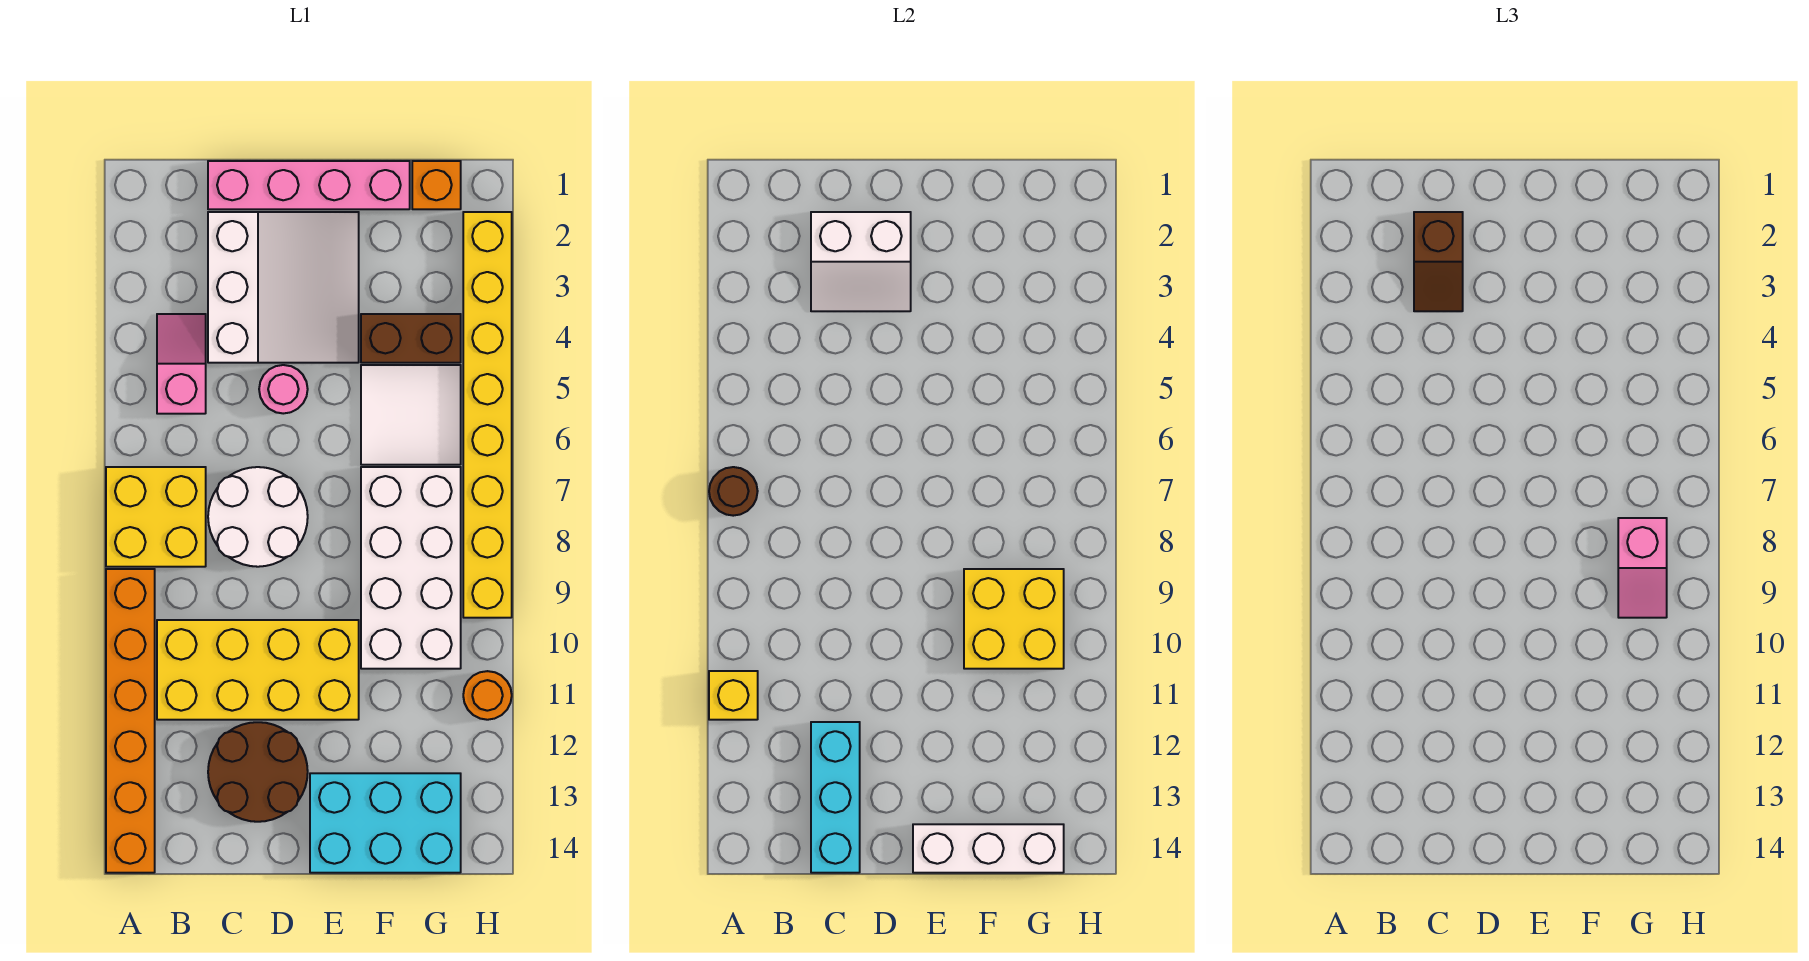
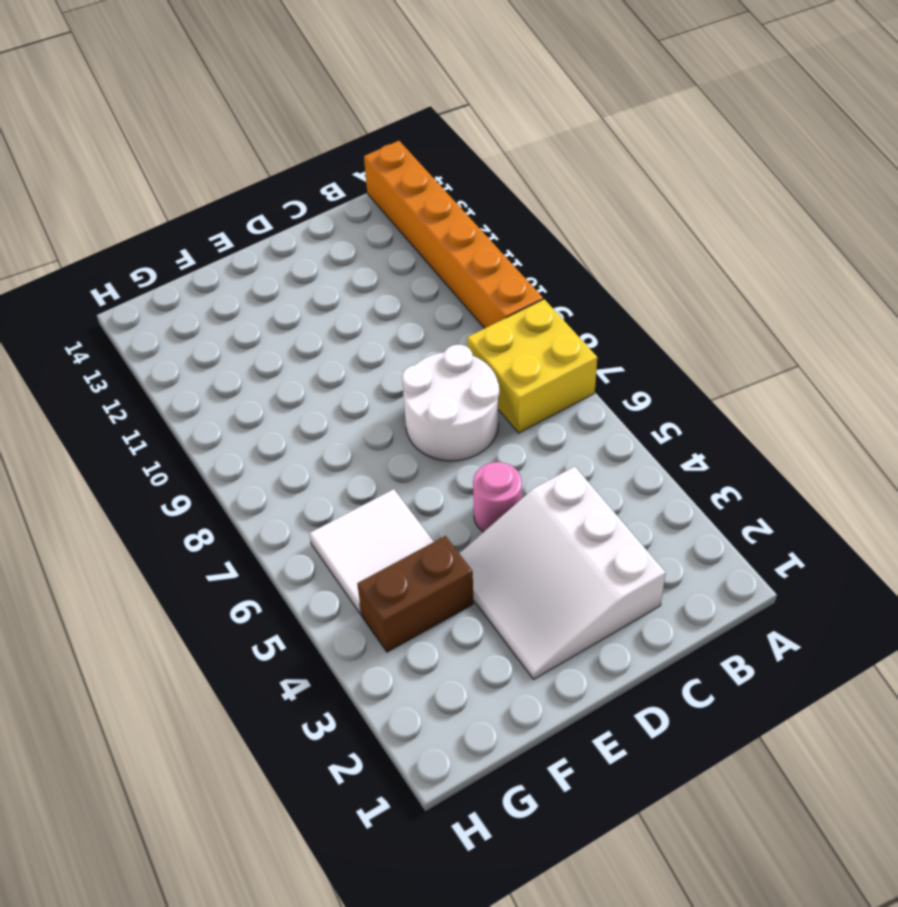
none -> pink 1x2 slope [157,314,206,414]
none -> yellow 2x4 brick [157,620,359,720]
none -> pink 1x4 brick [208,161,410,209]

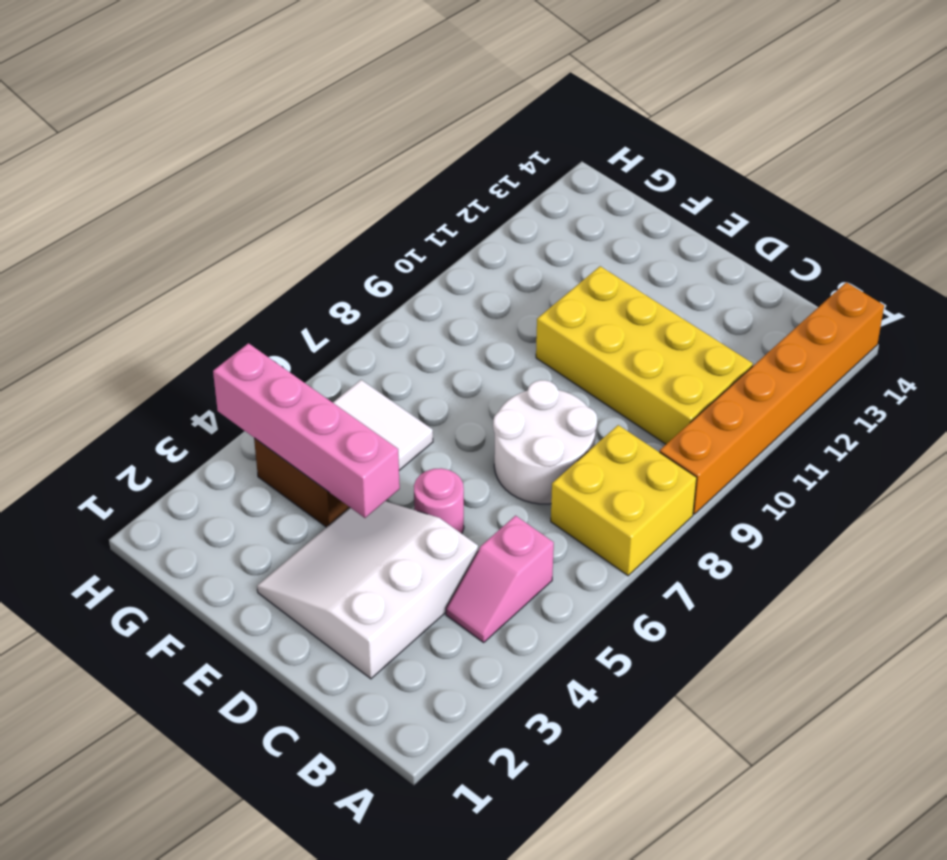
pink 1x4 brick [213,343,400,518] -> pink 1x4 brick moved to [208,161,410,209]
none -> brown 2x2 round brick [208,722,308,822]
none -> cyan 2x3 brick [310,773,461,873]
none -> white 2x4 brick [361,467,461,669]

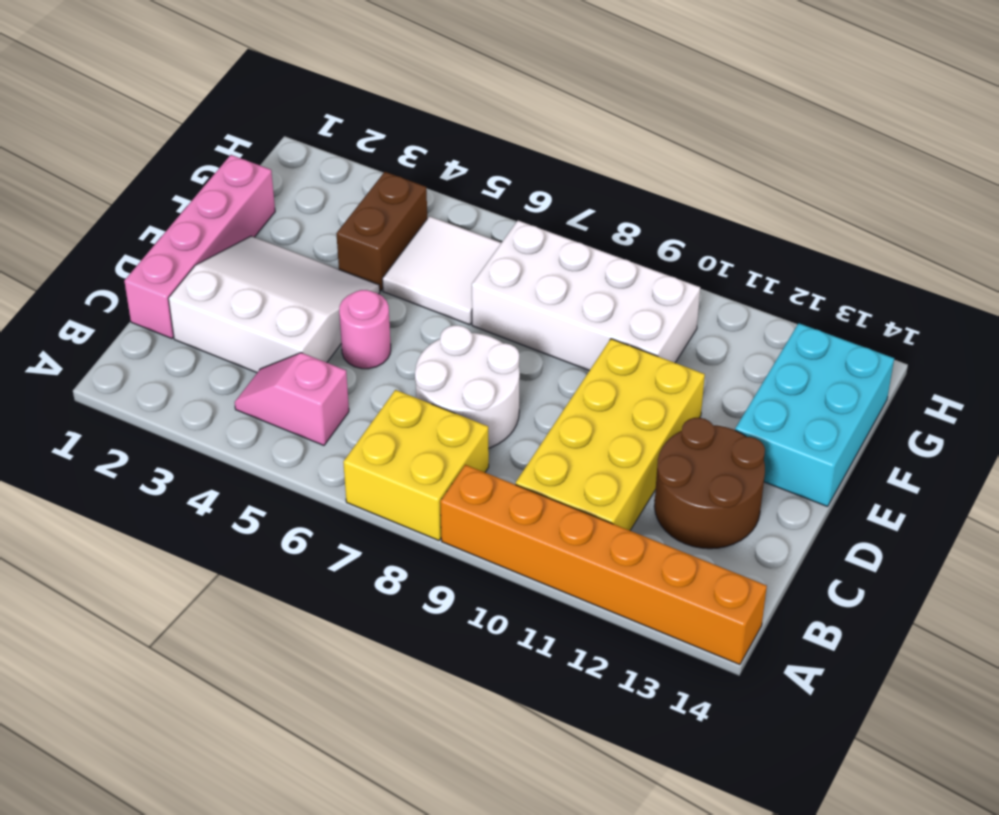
none -> orange 1x1 brick [412,161,461,209]
none -> yellow 1x8 brick [463,212,512,618]
none -> orange 1x1 round brick [463,671,512,720]

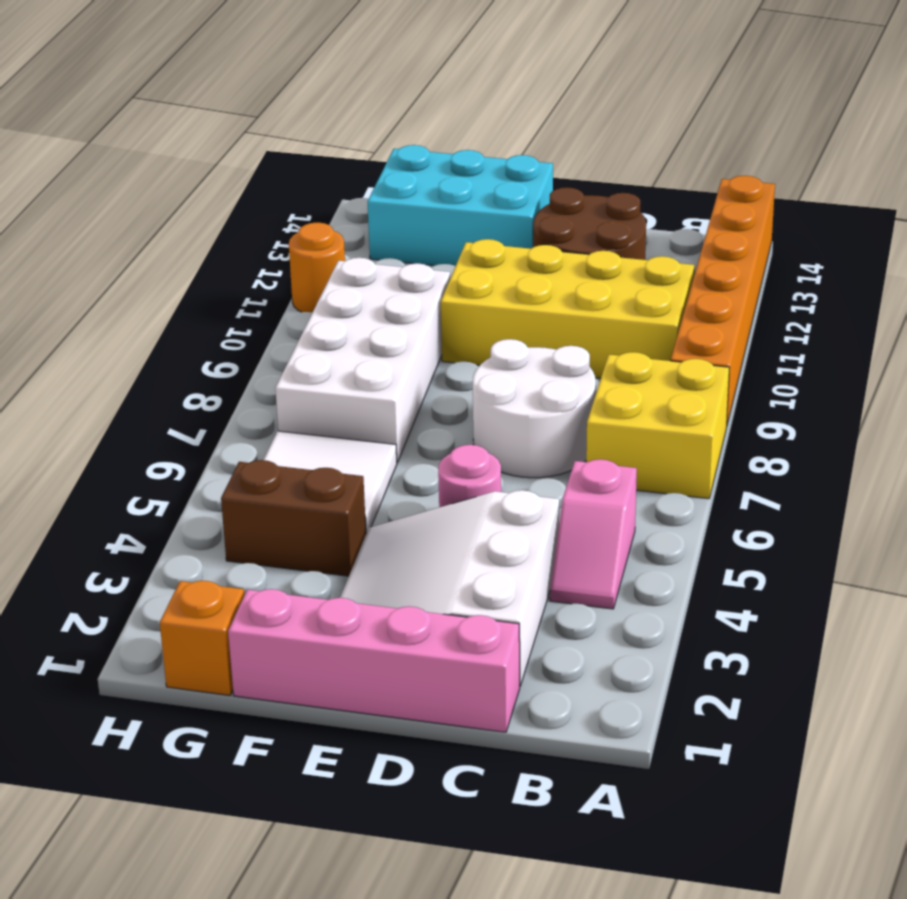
none -> yellow 1x8 brick [463,212,512,618]
none -> brown 1x1 round brick [709,467,758,516]
none -> yellow 1x1 brick [709,671,758,720]

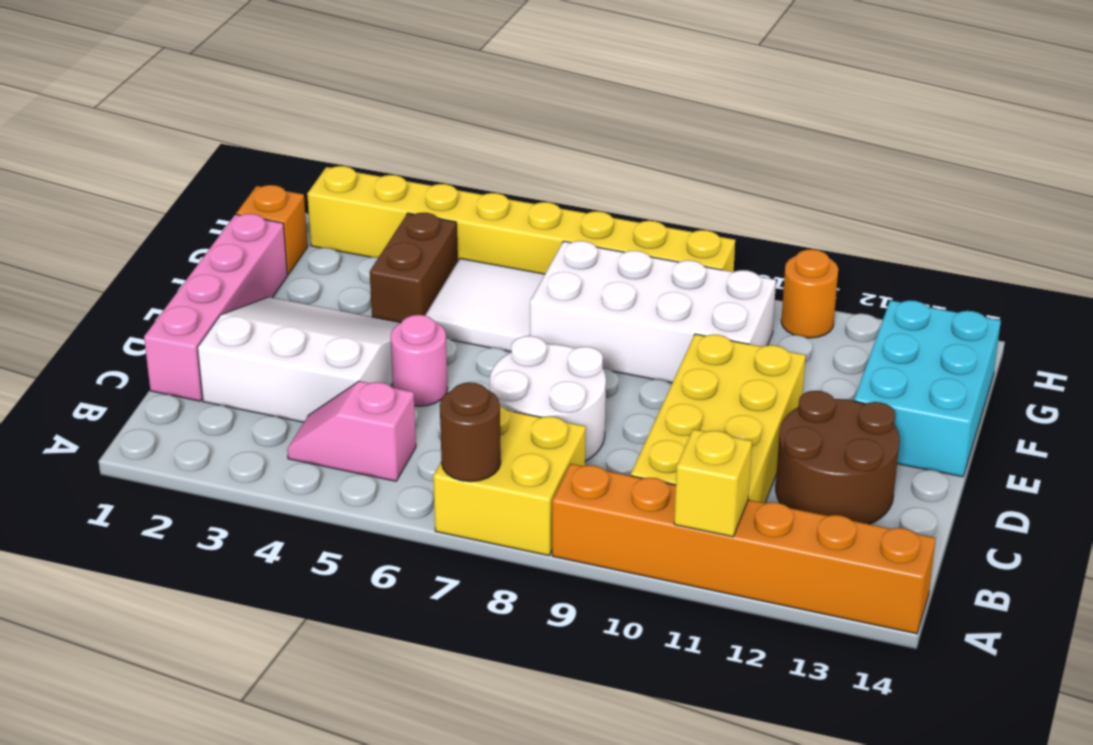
none -> white 2x2 slope [811,212,911,311]
none -> cyan 1x3 brick [811,722,860,873]
none -> white 1x3 brick [913,824,1064,873]

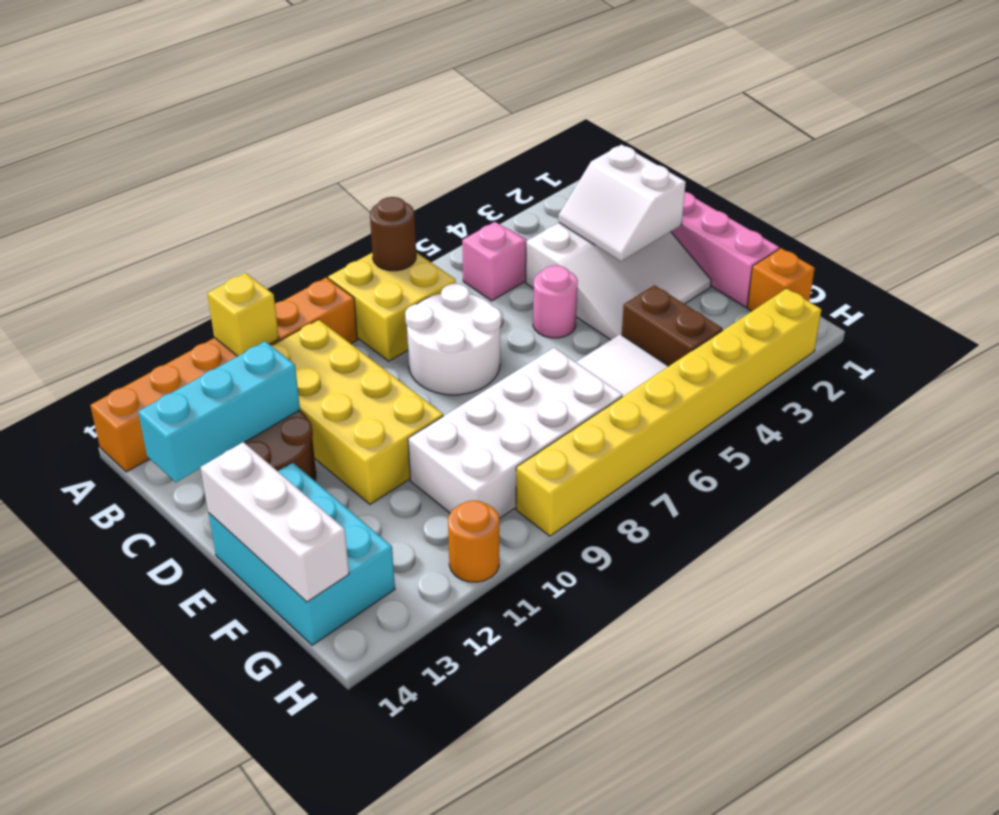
none -> yellow 2x2 brick [964,569,1064,669]
none -> brown 1x2 slope [1414,212,1463,311]
none -> pink 1x2 slope [1618,518,1667,618]

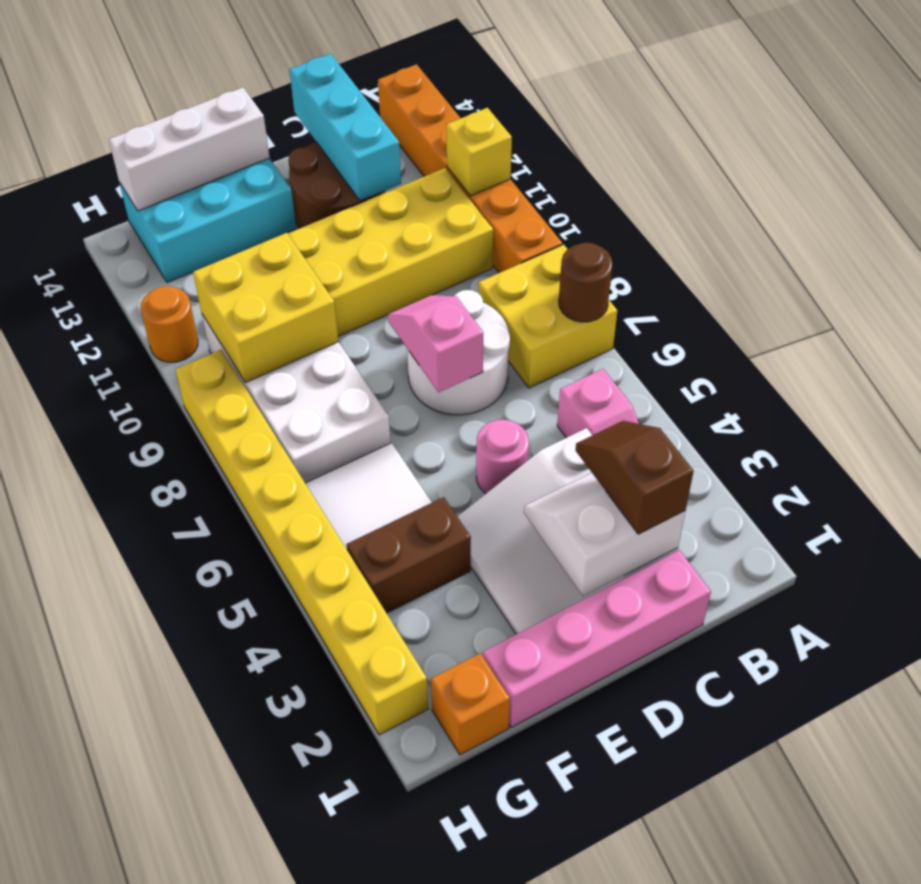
pink 1x2 slope [388,295,483,392] -> pink 1x2 slope moved to [1618,518,1667,618]

